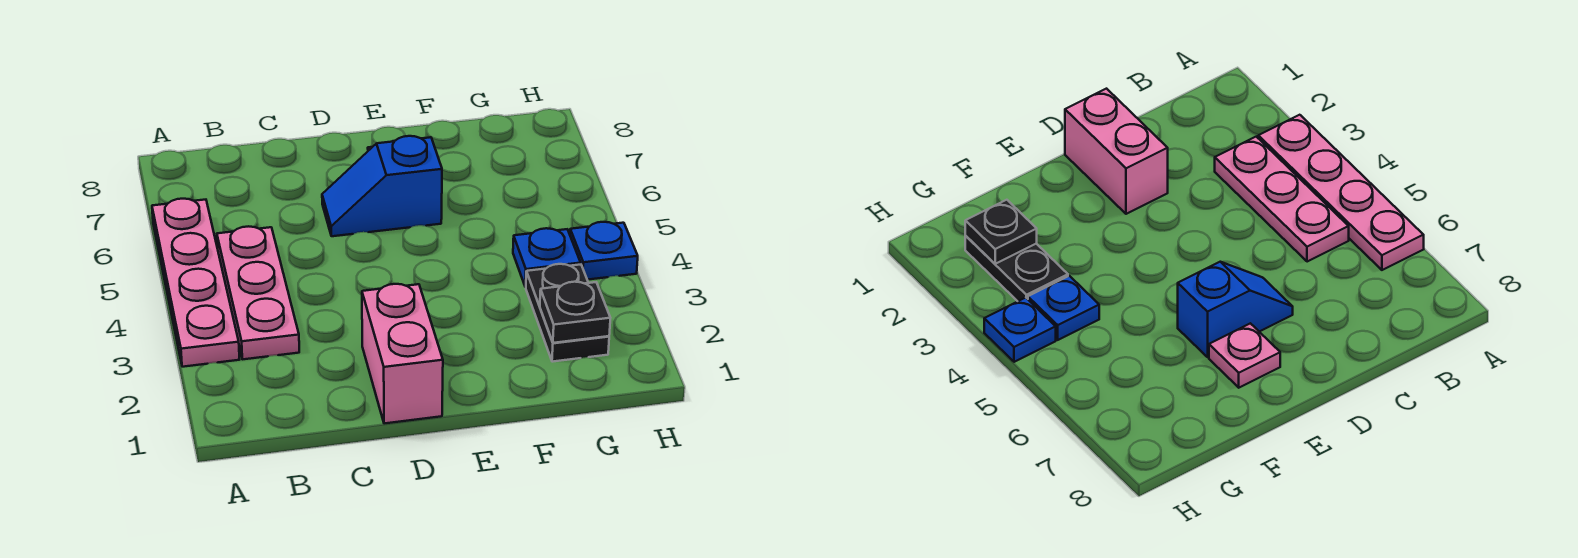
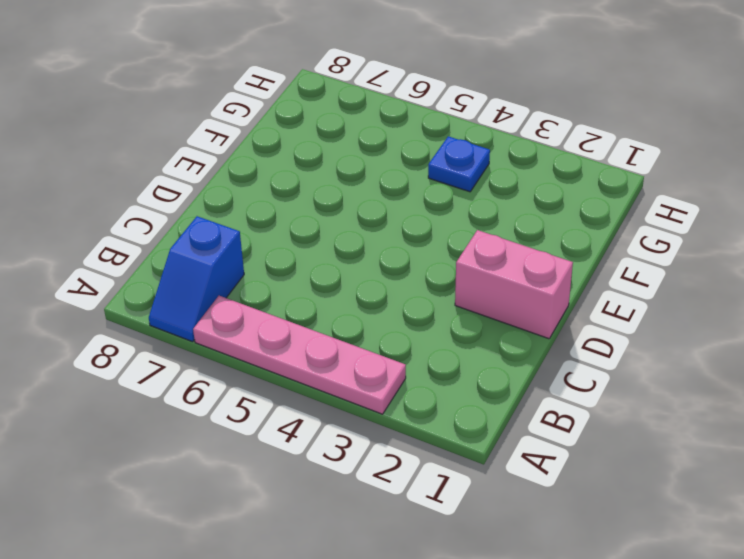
blue 1x2 slope [149,216,244,342] -> blue 1x2 slope moved to [322,136,442,236]
none -> pink 1x3 plate [217,226,299,359]
none -> pink 1x1 plate [1209,323,1280,388]

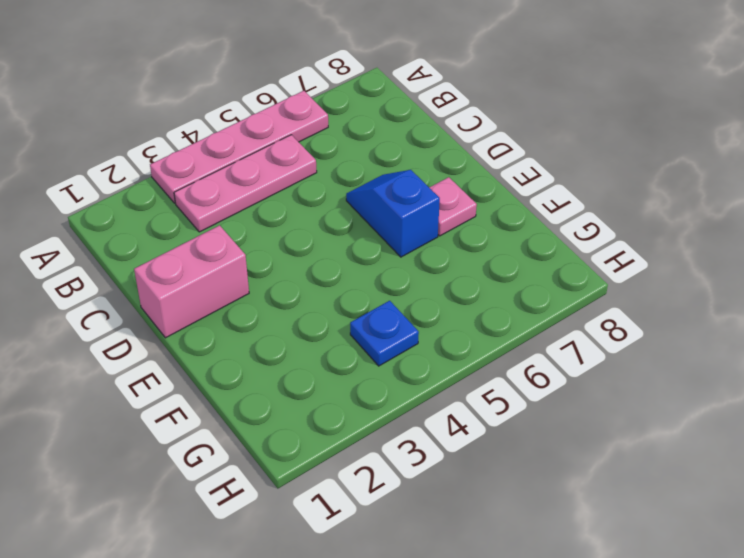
none -> black 1x2 plate [526,264,609,362]
none -> blue 1x1 plate [570,222,638,280]

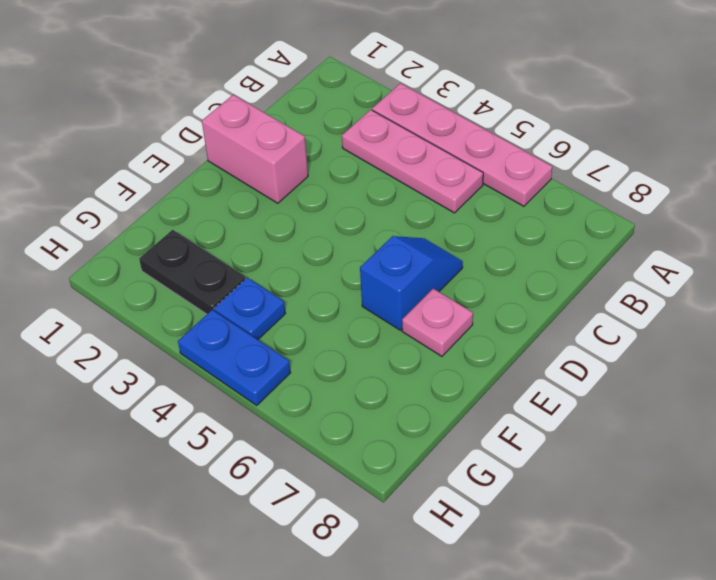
blue 1x2 plate [178,310,291,405] -> blue 1x1 plate [570,222,638,280]
none -> black 1x1 plate [540,282,610,343]

